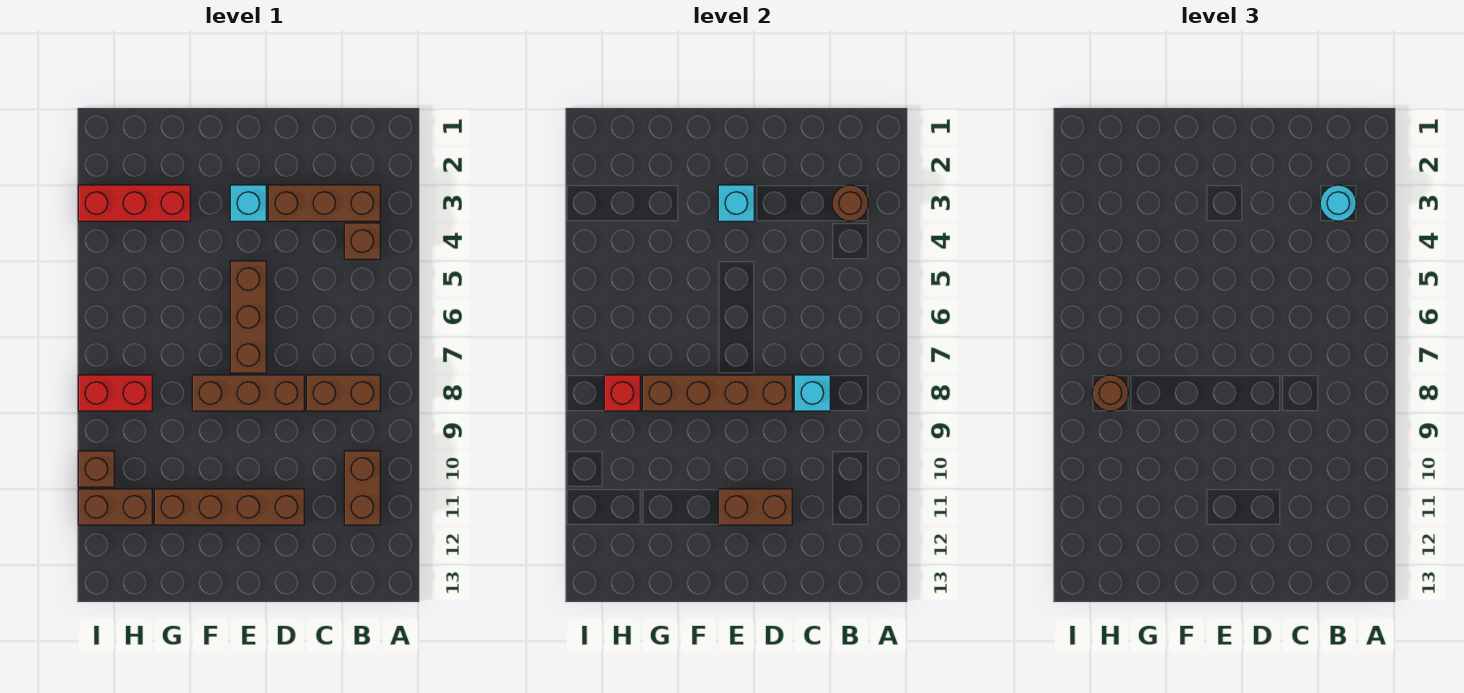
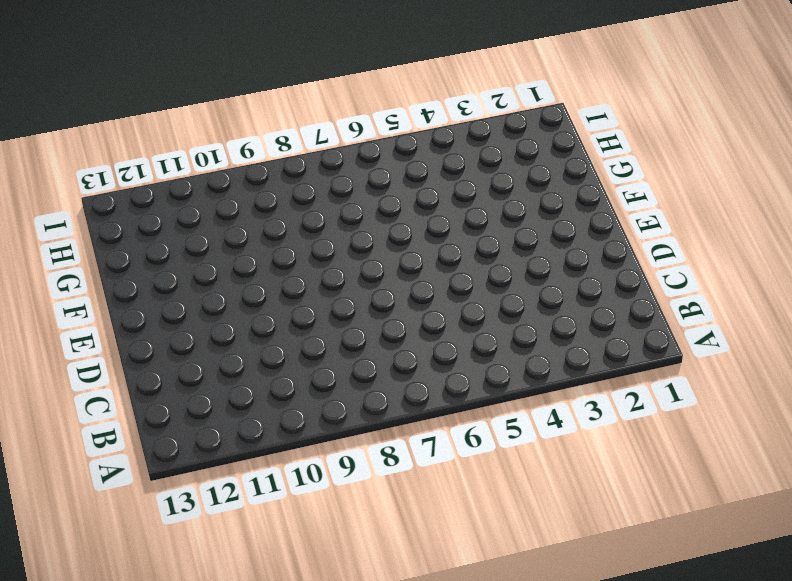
none -> brown 1x3 brick [268,185,380,221]
none -> brown 1x1 brick [344,223,380,259]
none -> brown 1x2 brick [306,375,380,411]

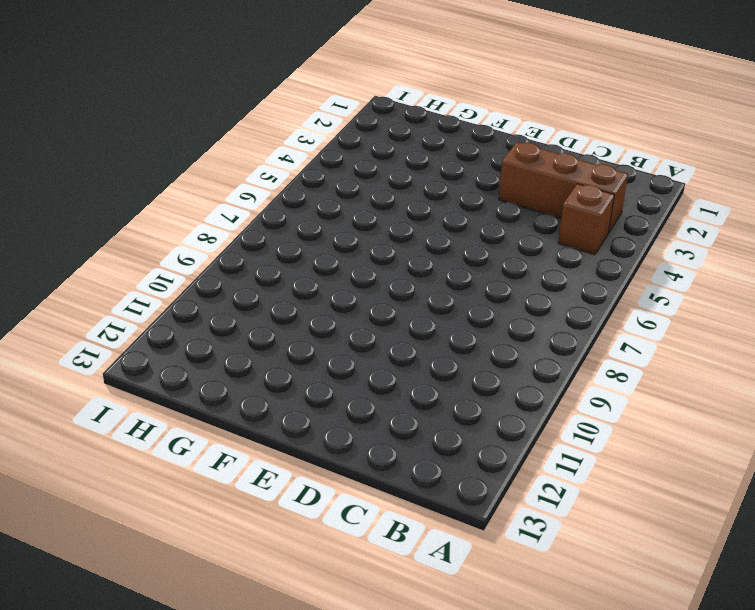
none -> brown 1x2 brick [306,375,380,411]
none -> brown 1x2 brick [344,451,380,525]
none -> brown 1x3 brick [192,375,304,411]

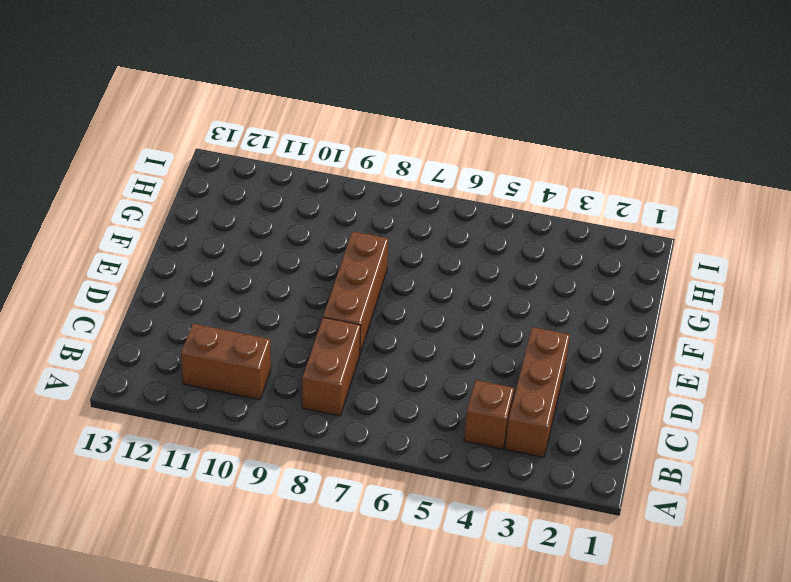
none -> brown 1x4 brick [154,489,304,525]
none -> cyan 1x1 brick [230,185,266,221]
none -> brown 1x3 brick [230,261,266,373]

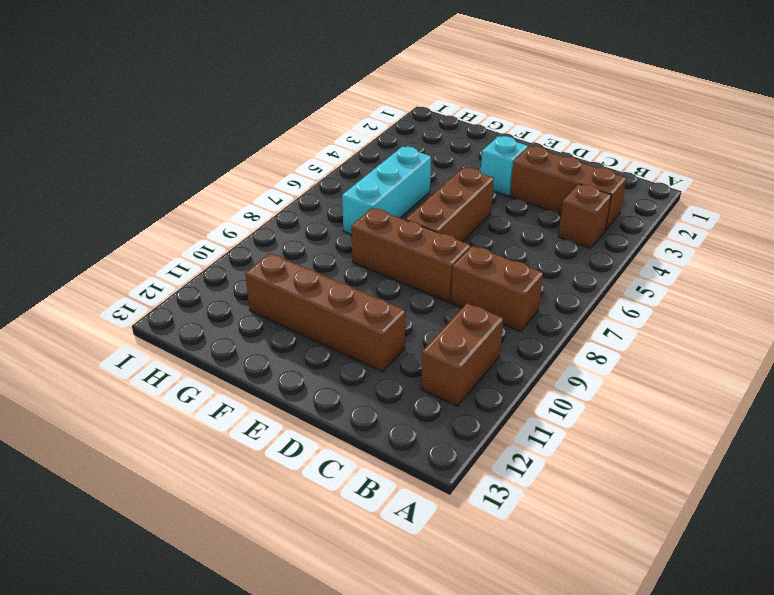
cyan 1x3 brick [342,147,431,235] -> none
none -> red 1x3 brick [78,185,190,221]
none -> red 1x2 brick [78,375,152,411]
none -> brown 1x2 brick [78,489,152,525]

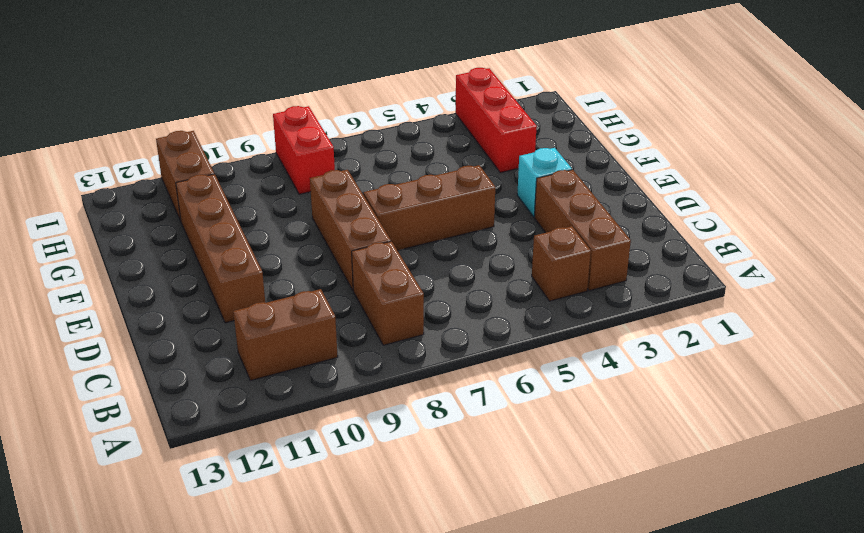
none -> brown 1x1 brick [78,451,114,487]
none -> brown 1x1 round brick [832,185,868,221]
none -> cyan 1x1 brick [794,375,830,411]

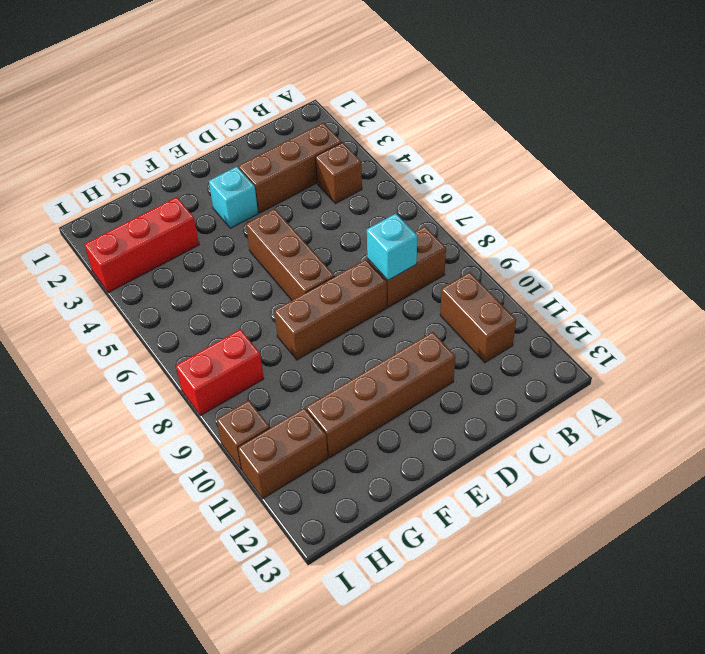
none -> brown 1x1 round brick [832,185,868,221]
none -> brown 1x4 brick [642,375,792,411]
none -> brown 1x2 brick [718,489,792,525]

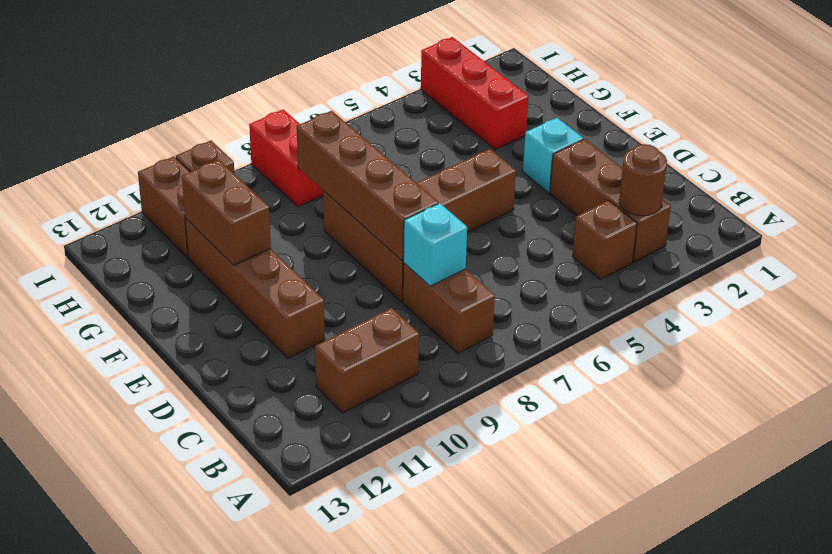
brown 1x2 brick [182,160,271,265] -> brown 1x2 brick moved to [718,489,792,525]
none -> cyan 1x1 brick [718,185,754,221]
none -> red 1x1 brick [604,375,640,411]
none -> cyan 1x1 round brick [1320,185,1356,221]

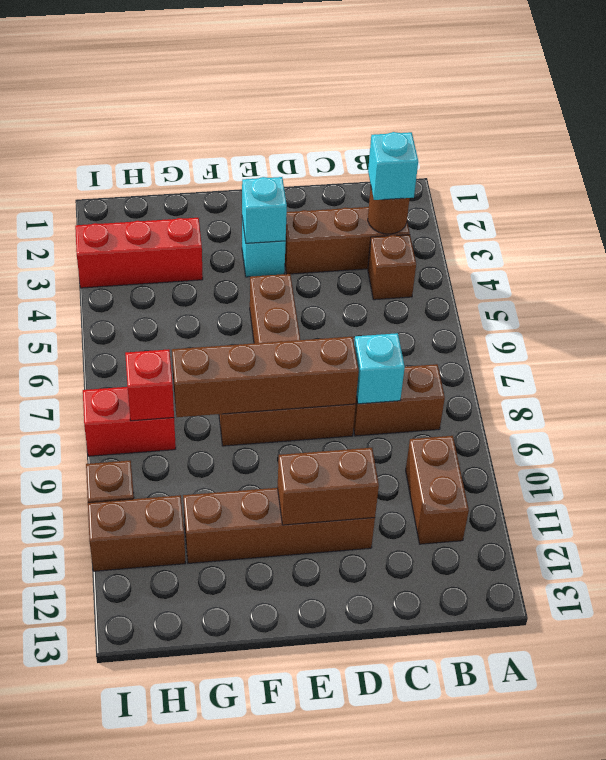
cyan 1x1 brick [368,132,418,200] -> cyan 1x1 round brick [1320,185,1356,221]
none -> brown 1x1 round brick [1092,375,1128,411]

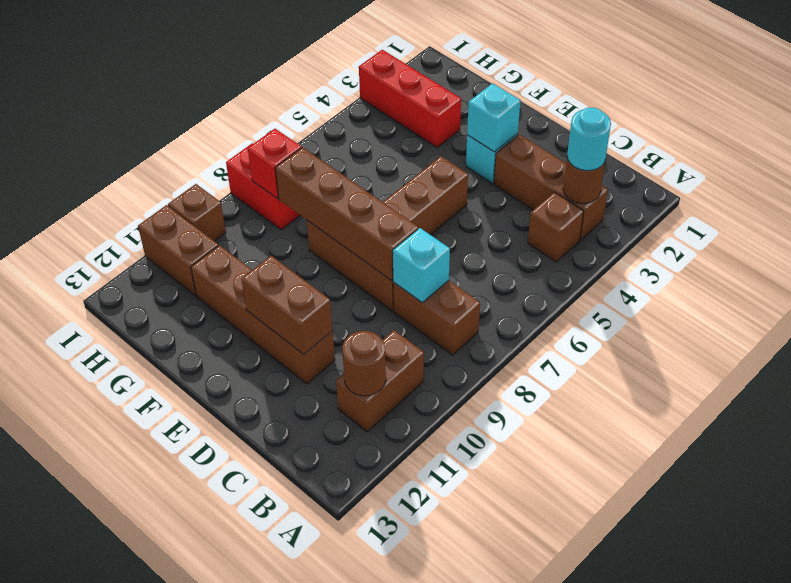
brown 1x1 round brick [342,331,386,396] -> brown 1x1 round brick moved to [1092,375,1128,411]

